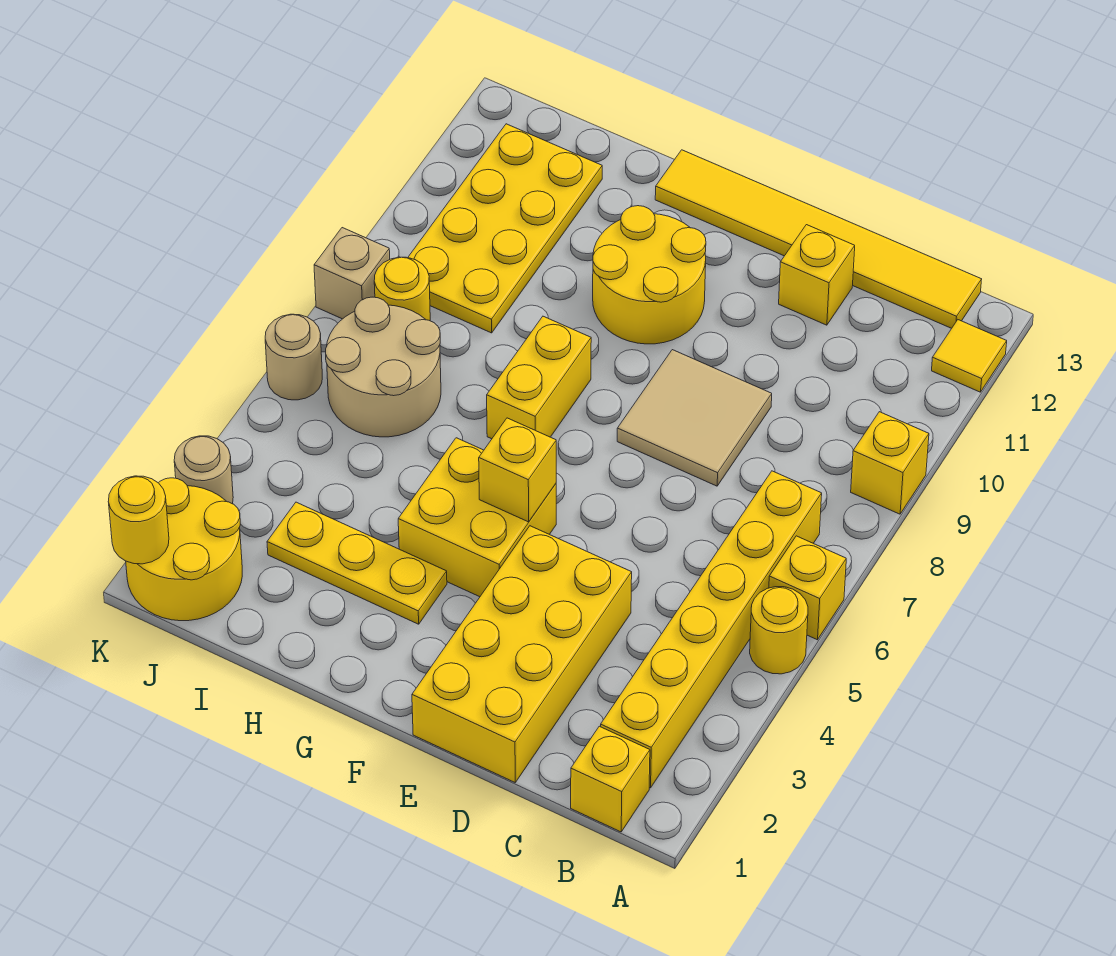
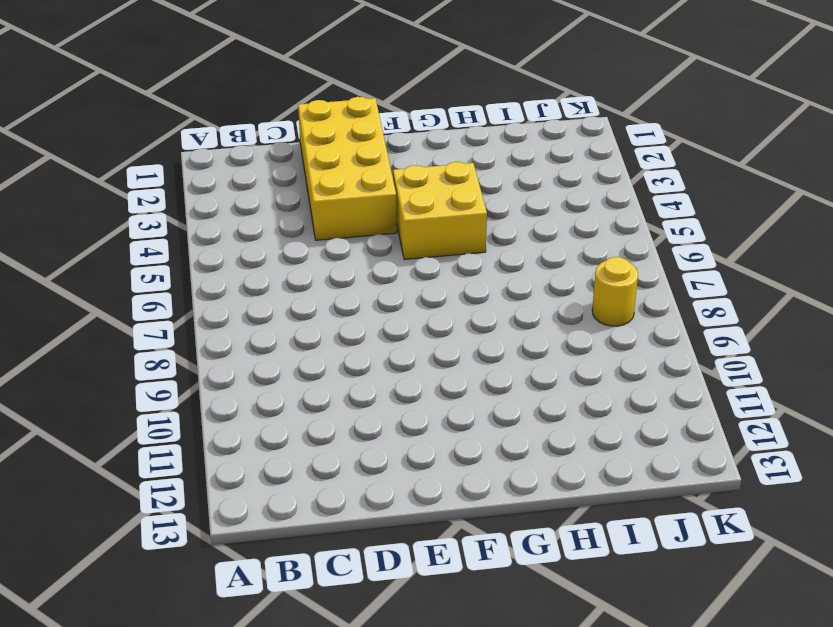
none -> yellow 1x1 round brick [750,587,808,674]
none -> yellow 1x1 brick [769,536,846,640]
none -> yellow 1x1 brick [851,412,929,514]

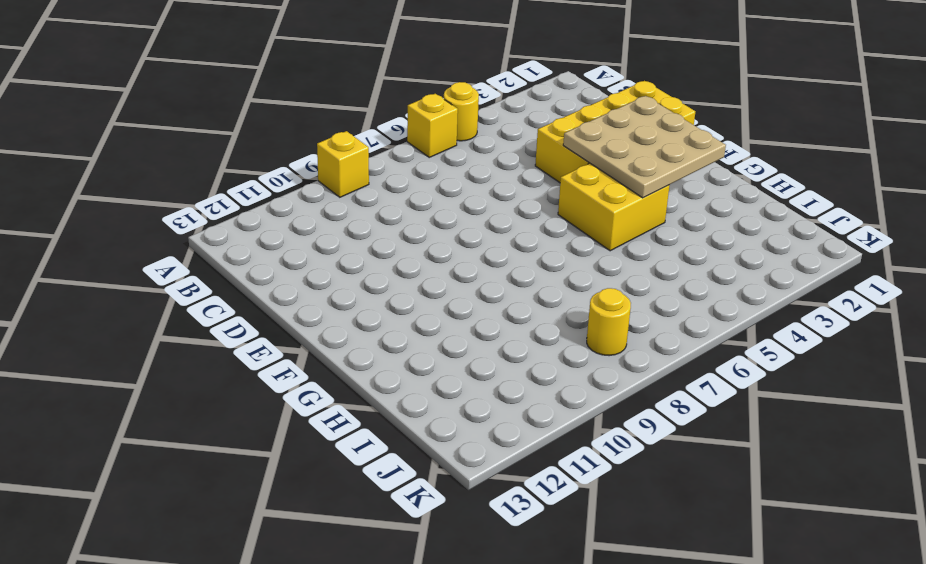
tan 3x3 plate [563,96,726,198] -> none
none -> yellow 1x1 tile [932,320,1007,392]
none -> yellow 1x1 brick [571,726,650,832]
none -> yellow 1x6 brick [601,471,822,788]

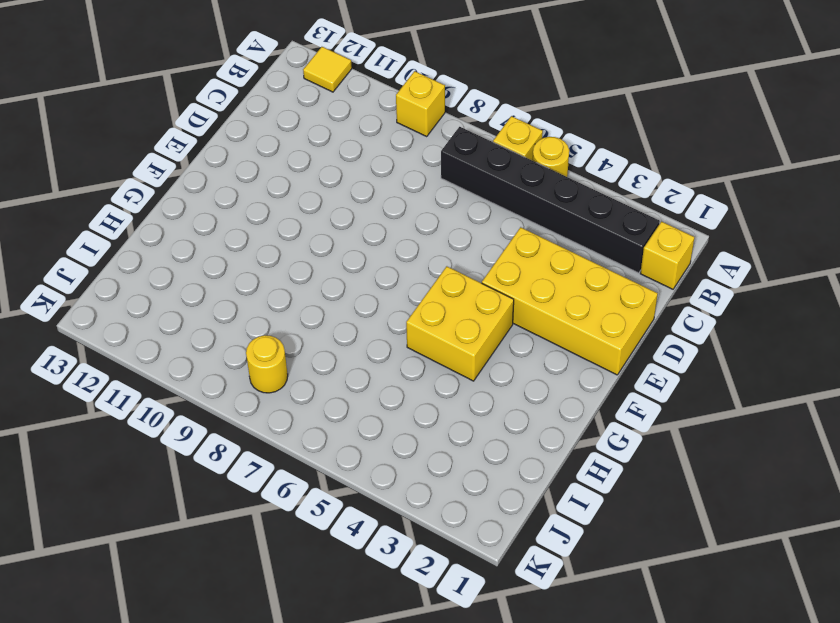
black 1x6 brick [441,127,660,273] -> yellow 1x6 brick [601,471,822,788]
none -> yellow 1x6 tile [655,150,982,328]
none -> tan 2x2 tile [617,350,772,486]
none -> yellow 1x1 brick [779,225,855,325]

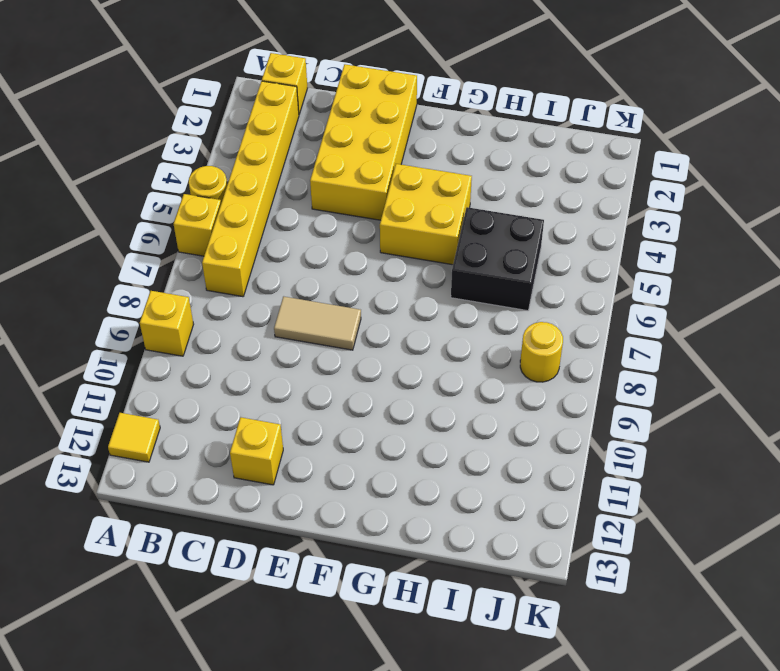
tan 1x2 tile [274,296,361,350] -> tan 2x2 tile [617,350,772,486]
black 2x2 brick [451,207,544,311] -> tan 2x2 round brick [326,297,441,437]
none -> yellow 1x6 tile [655,150,982,328]
none -> yellow 2x2 round brick [593,206,706,344]
none -> yellow 1x3 plate [267,502,447,624]

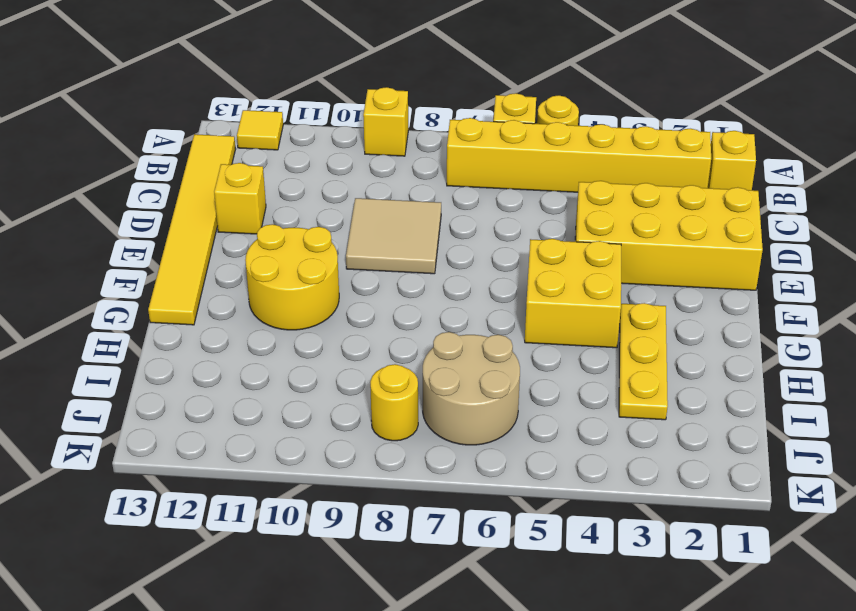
none -> yellow 1x2 brick [487,316,591,439]
none -> yellow 2x4 plate [408,124,602,333]
none -> yellow 2x2 round brick [126,478,242,621]

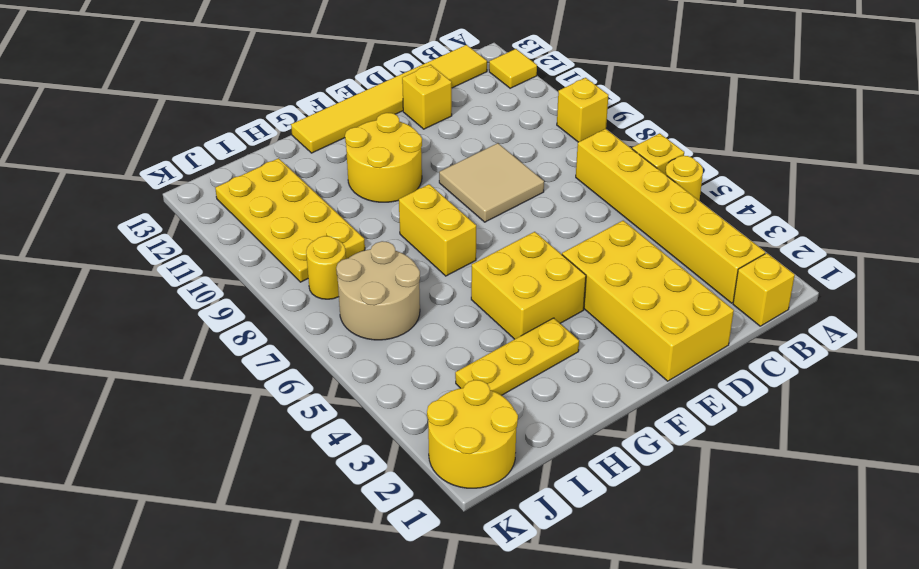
none -> tan 1x1 round brick [174,436,233,504]
none -> tan 1x1 round brick [265,314,322,400]
none -> tan 1x1 brick [314,228,390,319]

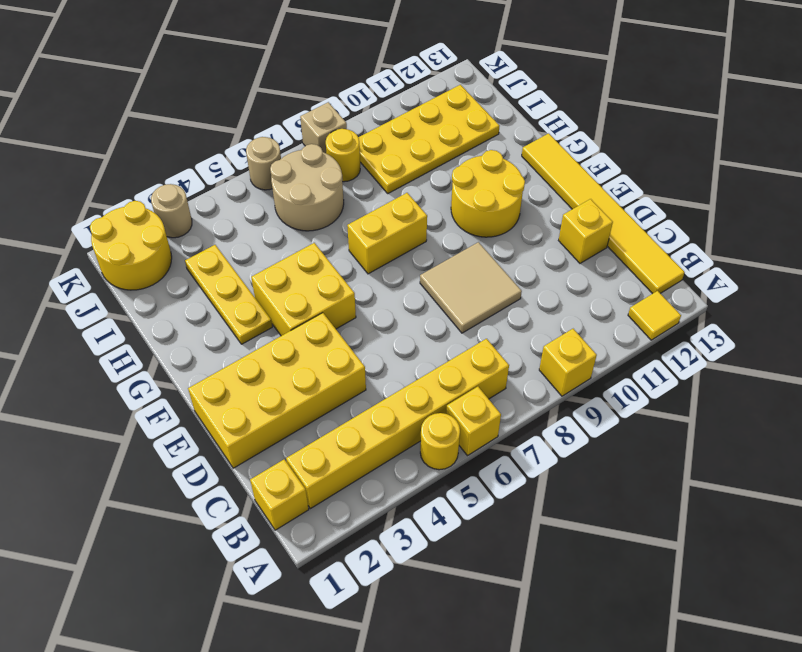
none -> yellow 1x1 brick [479,418,556,522]
none -> yellow 1x1 round brick [108,476,169,564]

